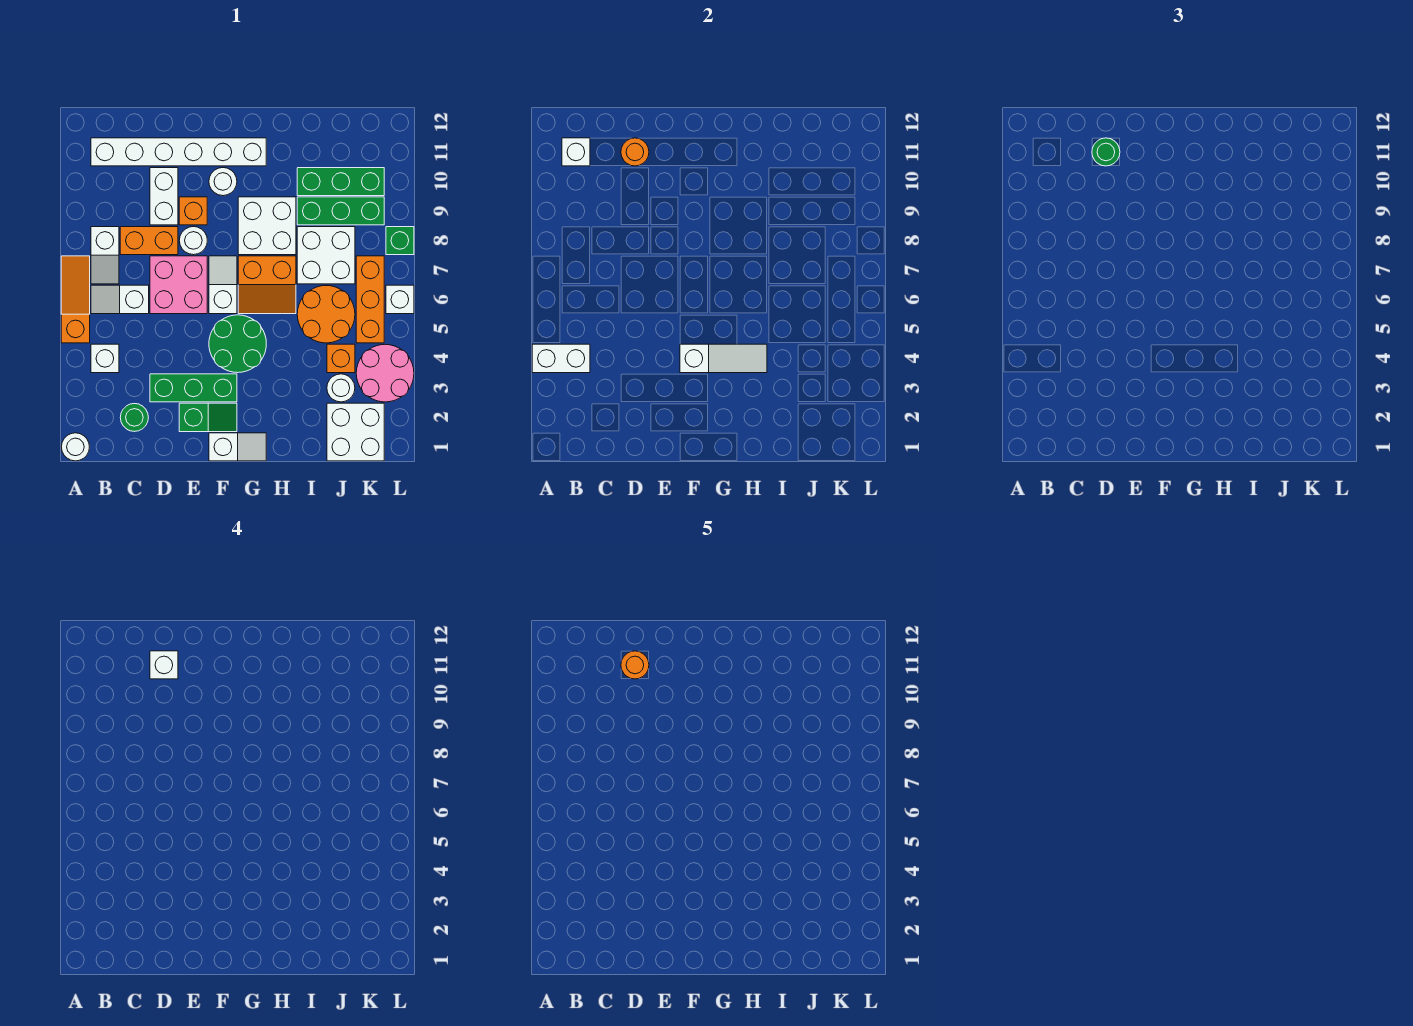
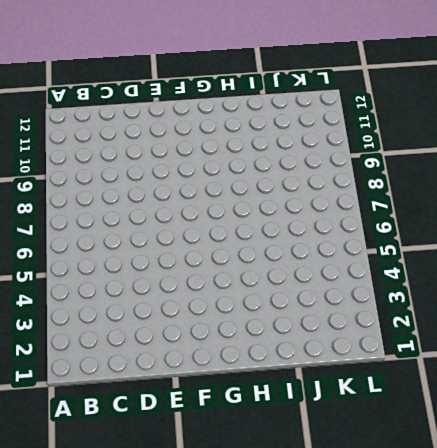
none -> white 1x1 round brick [62,433,89,461]
none -> orange 1x3 slope [61,256,90,343]
none -> white 1x1 brick [91,344,119,373]
none -> white 1x2 slope [91,285,149,314]

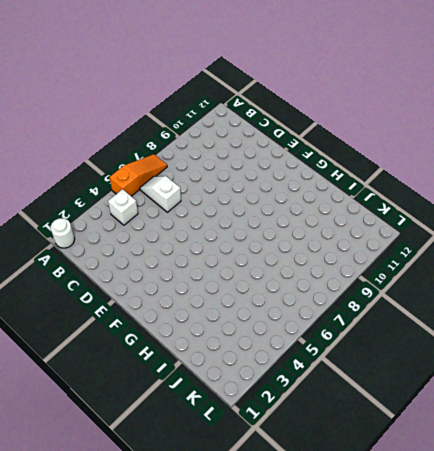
none -> white 1x2 slope [91,227,119,284]
none -> white 1x6 brick [91,138,266,166]
none -> green 1x1 round brick [120,404,148,431]
none -> orange 1x2 brick [120,227,178,255]

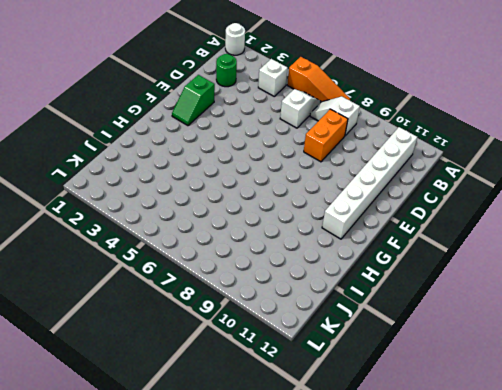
none -> green 1x3 brick [150,374,237,402]
none -> pink 2x2 brick [150,256,207,314]
none -> white 1x2 brick [150,168,178,225]
none -> white 1x1 round brick [179,227,207,255]

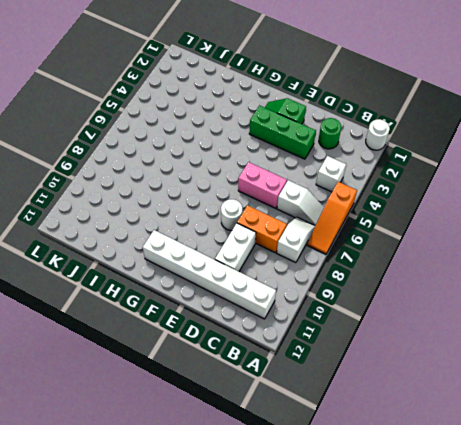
pink 1x2 brick [238,162,287,208] -> pink 2x2 brick [150,256,207,314]
none -> orange 1x1 brick [179,197,207,225]
none -> white 1x2 slope [209,433,266,461]
none -> green 2x2 round brick [209,315,266,373]
none -> white 1x2 slope [209,256,237,314]

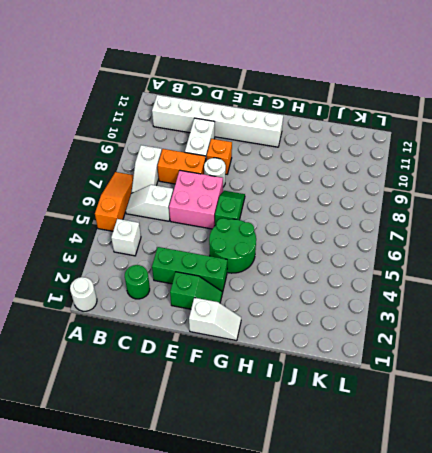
green 1x2 slope [215,191,245,226] -> white 1x2 slope [209,256,237,314]
none -> white 1x1 round brick [209,168,237,196]
none -> orange 2x2 slope [238,256,296,314]
none -> white 2x2 brick [238,197,296,255]
none -> orange 2x2 round brick [297,286,355,343]

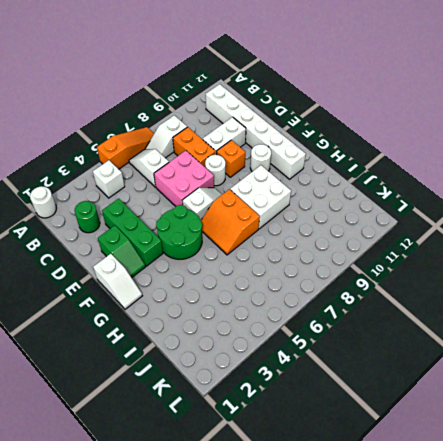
none -> orange 2x2 round brick [297,286,355,343]
none -> white 2x2 brick [297,227,355,284]
none -> green 1x3 brick [297,197,384,225]
none -> green 1x3 brick [297,168,384,196]

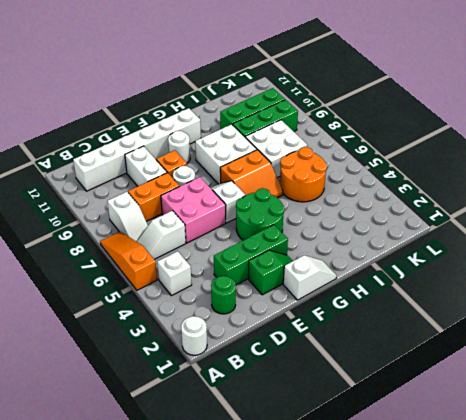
none -> white 2x2 brick [327,403,384,461]
none -> white 1x1 round brick [327,374,355,402]
none -> orange 1x1 brick [327,344,355,373]
none -> pink 2x2 round brick [356,344,414,402]

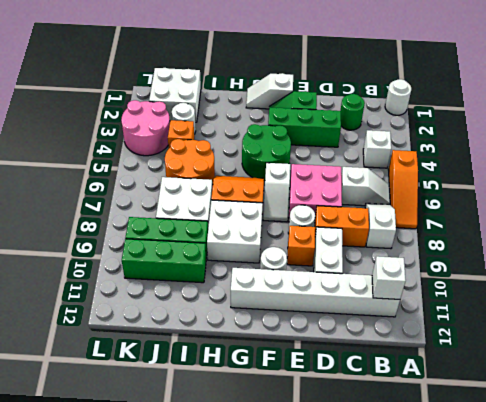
none -> orange 1x3 brick [356,256,384,343]
none -> white 1x1 brick [386,285,414,314]
none -> green 1x1 brick [386,227,414,255]
none -> white 1x2 brick [532,344,590,373]

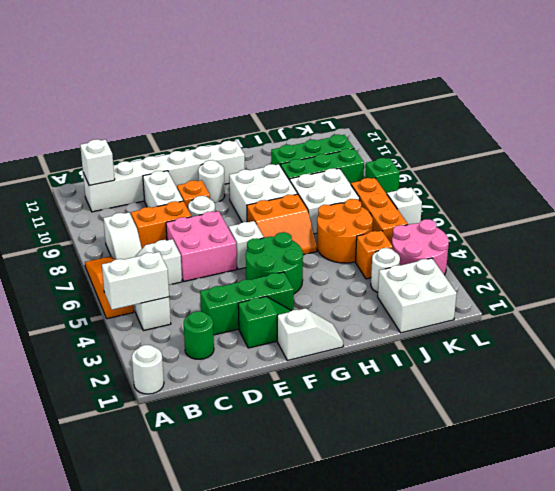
none -> orange 1x1 round brick [621,138,649,166]
none -> white 1x3 slope [680,344,767,373]
none -> green 1x1 round brick [1092,138,1120,166]
none -> white 1x1 brick [150,651,178,679]

